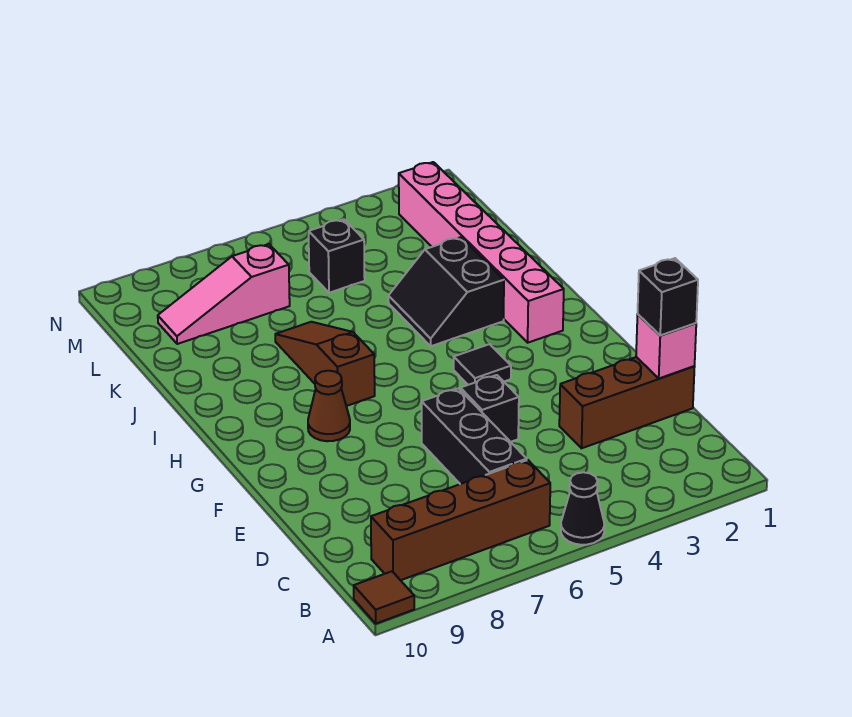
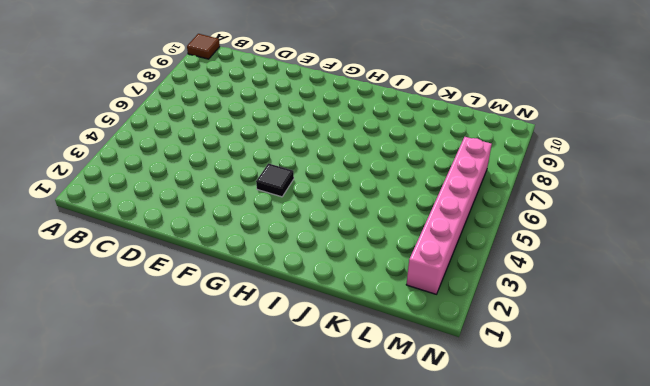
pink 1x6 brick [406,137,492,294] -> pink 1x6 brick turned to [399,162,564,343]
none -> black 1x1 cone [561,472,604,545]
none -> brown 1x4 brick [371,460,550,580]
none -> black 1x3 brick [422,388,527,484]

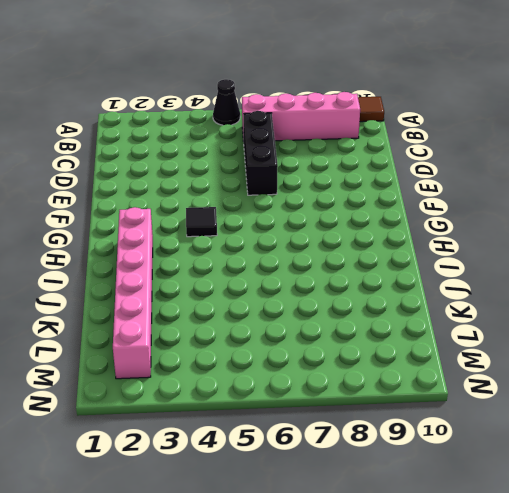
pink 1x4 brick [242,92,360,141] -> brown 1x4 brick [371,460,550,580]
none -> brown 1x3 brick [559,357,695,448]
none -> black 1x1 brick [460,375,519,442]
none -> brown 1x1 cone [308,371,350,441]

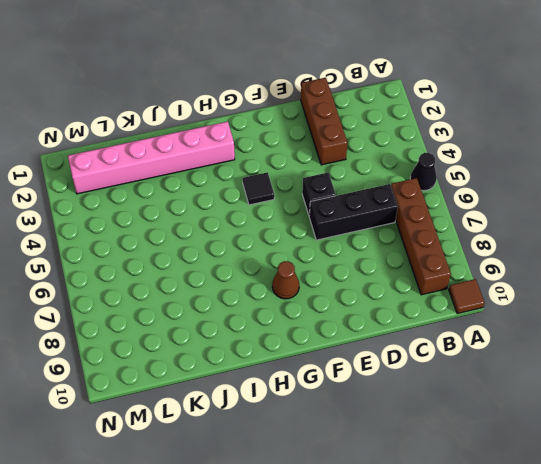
none -> brown 1x3 slope [275,322,375,406]
none -> black 2x2 slope [388,237,504,346]
none -> black 1x1 brick [309,219,365,293]

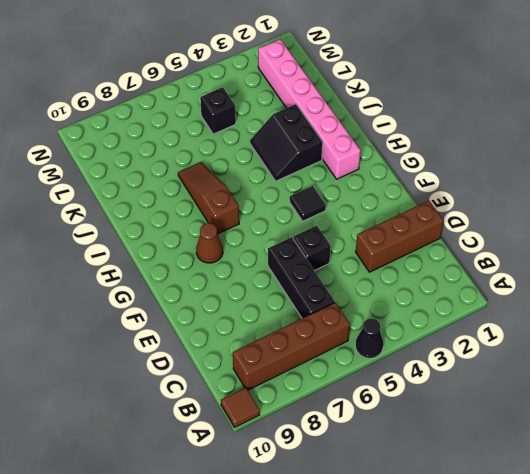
none -> pink 1x3 slope [158,244,290,344]
none -> pink 1x1 brick [636,314,696,379]
none -> black 1x1 brick [638,258,698,336]

